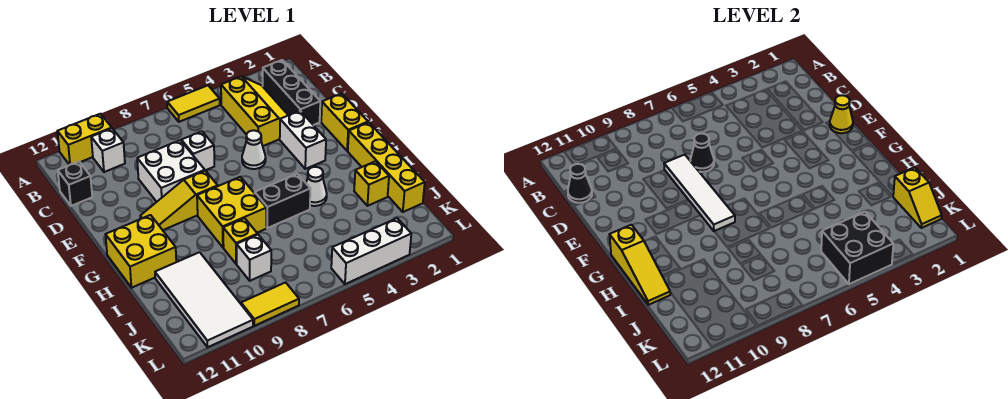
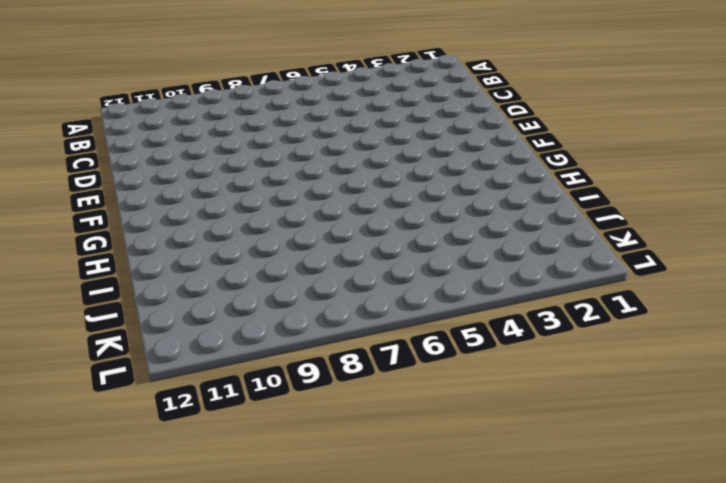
none -> yellow 1x2 tile [167,85,220,122]
none -> yellow 1x2 brick [57,114,112,165]
none -> black 1x3 brick [263,60,320,125]
none -> yellow 2x3 slope [221,76,288,146]

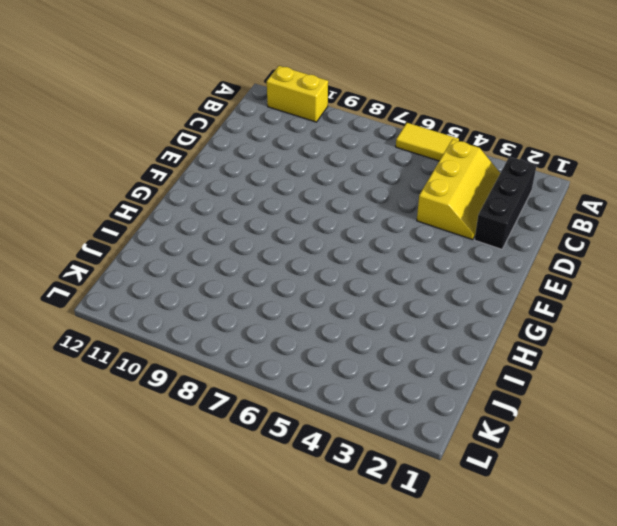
none -> white 1x1 brick [91,129,125,172]
none -> black 1x1 brick [58,162,92,206]
none -> white 1x1 brick [181,131,214,171]
none -> white 2x2 brick [137,140,205,202]

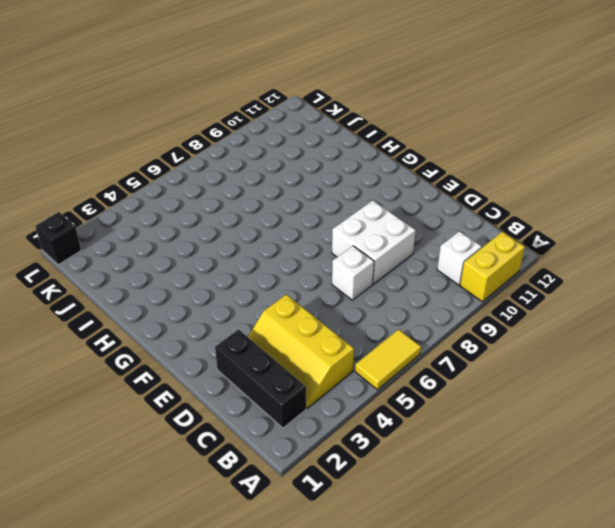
black 1x1 brick [35,212,81,265] -> black 1x1 brick moved to [58,162,92,206]
none -> yellow 1x2 brick [321,93,368,151]
none -> white 1x2 brick [280,111,326,169]
none -> white 1x1 cone [242,130,266,169]
none -> yellow 1x3 slope [140,171,218,230]

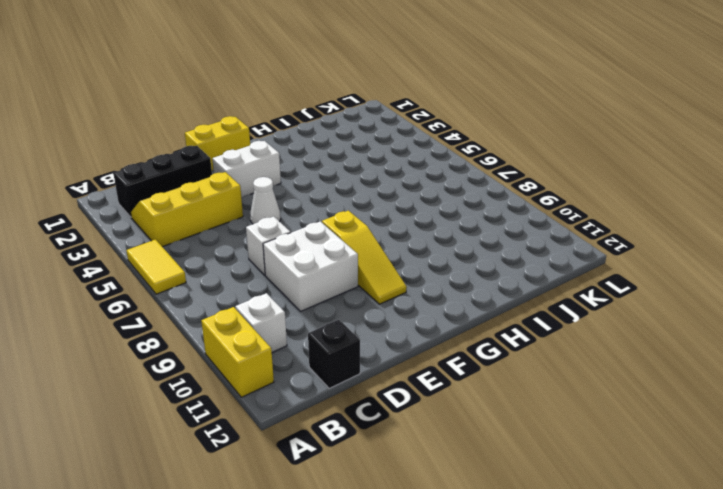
none -> yellow 1x4 brick [348,122,425,212]
none -> yellow 2x2 brick [197,177,266,248]
none -> yellow 2x2 brick [106,215,176,288]
none -> white 1x1 cone [306,167,327,206]

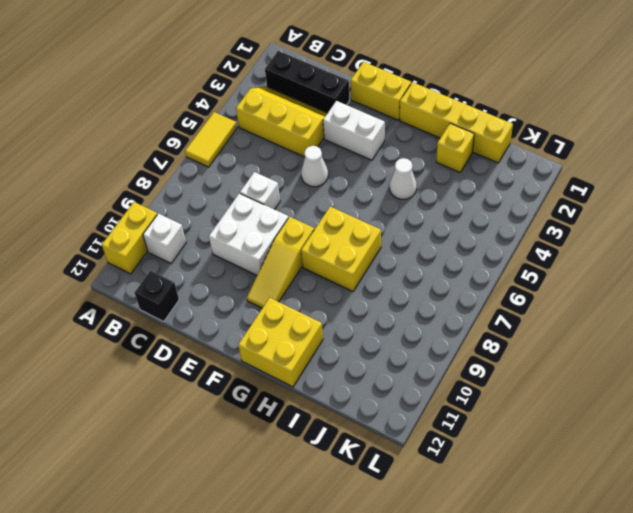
none -> black 1x2 brick [255,174,310,228]
none -> yellow 1x1 brick [223,218,258,264]
none -> white 2x4 tile [155,252,253,347]
none -> white 1x1 brick [237,235,271,281]

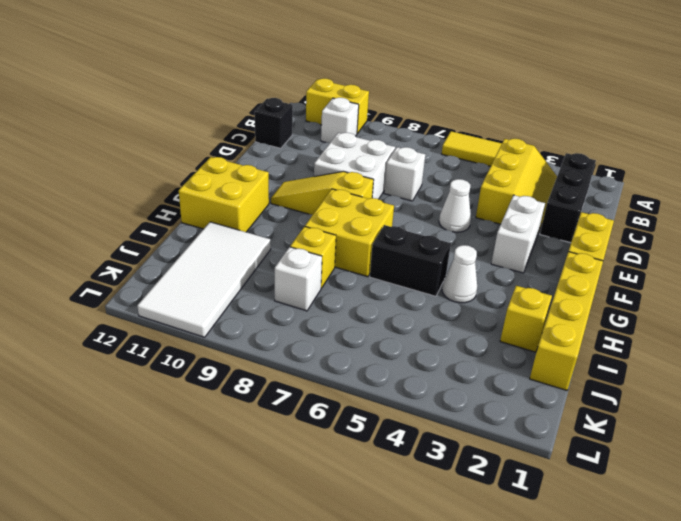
none -> white 1x3 brick [331,218,411,284]
none -> yellow 1x2 tile [241,282,299,326]
none -> black 1x1 cone [568,164,592,203]
none -> black 1x1 cone [690,133,714,172]

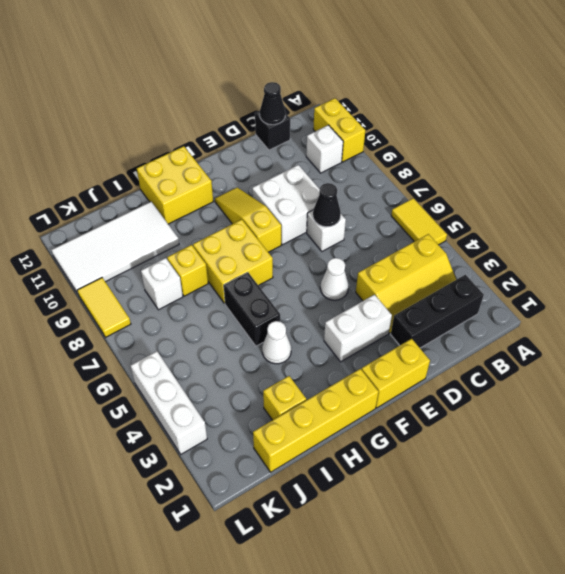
none -> white 1x4 tile [664,155,735,231]
none -> yellow 1x1 cone [830,95,853,133]
none -> yellow 1x3 slope [610,225,670,305]
none -> yellow 1x2 slope [893,168,942,228]

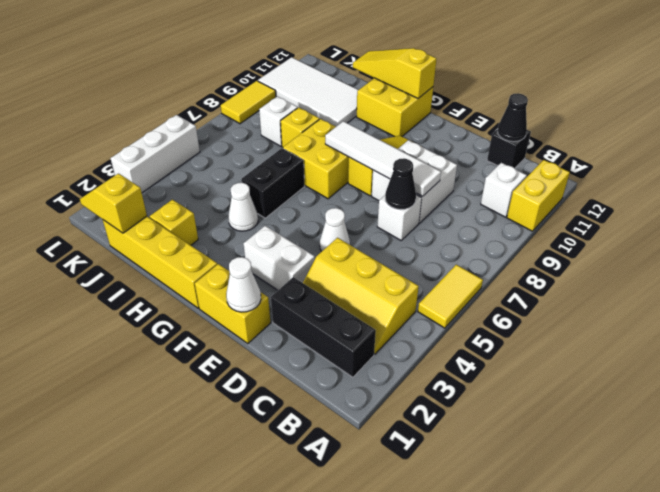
white 1x1 cone [226,257,261,312] -> yellow 1x1 cone [830,95,853,133]
none -> black 2x2 brick [821,212,893,284]

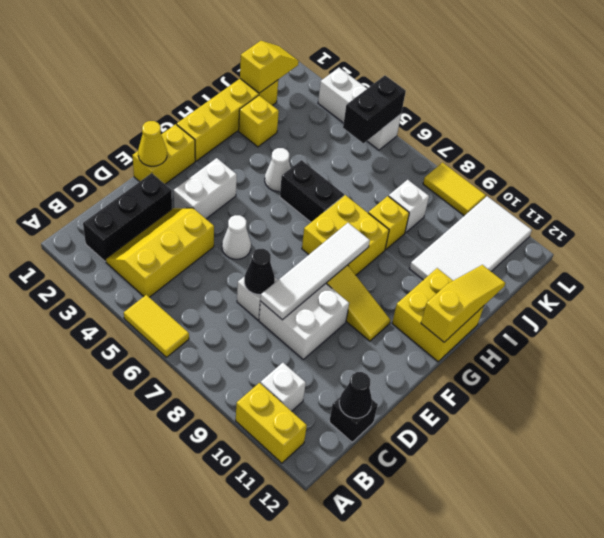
black 1x2 brick [343,76,406,143] -> black 2x2 brick [821,212,893,284]

